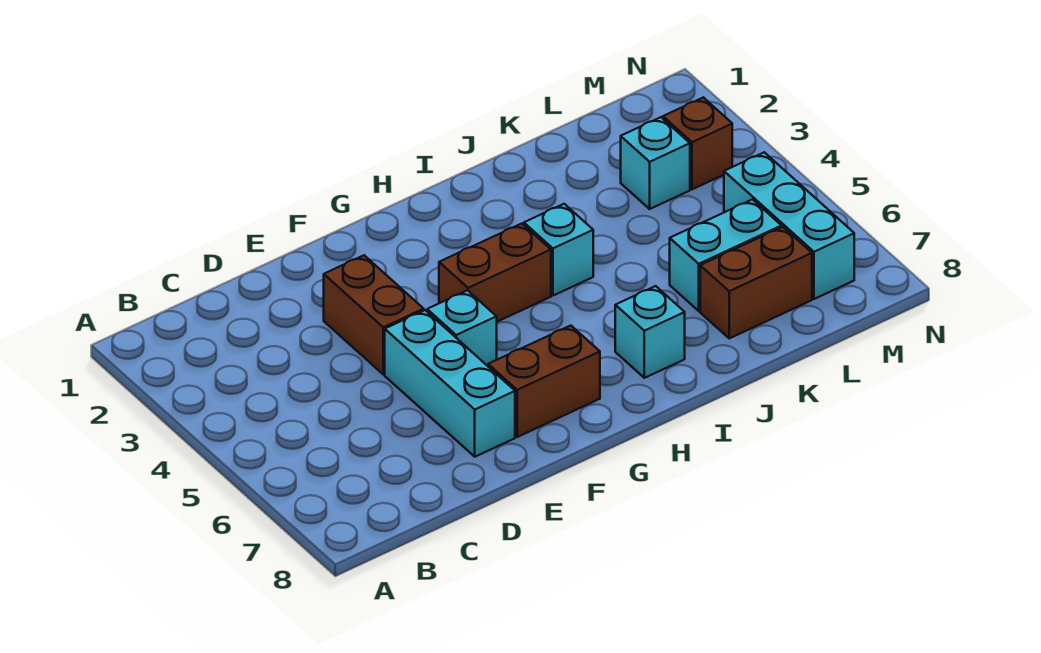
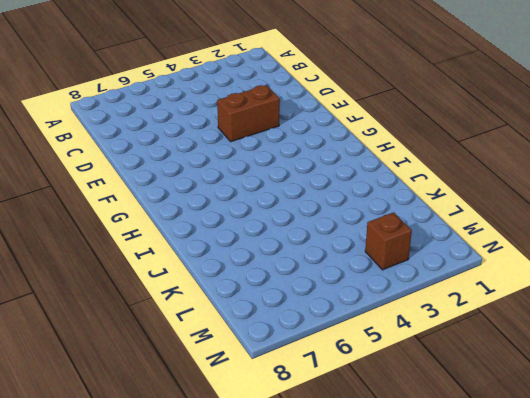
none -> cyan 1x3 brick [385,310,515,457]
none -> cyan 1x1 brick [427,290,497,366]
none -> brown 1x2 brick [488,326,600,437]

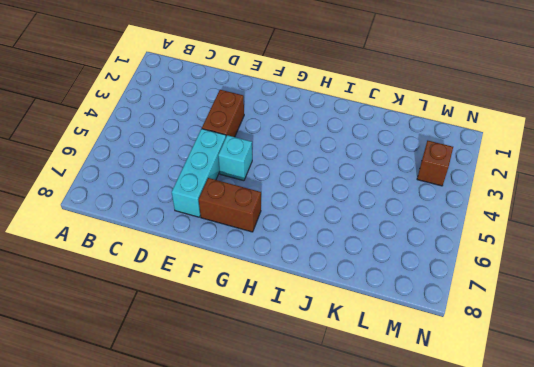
none -> brown 1x2 brick [439,224,551,322]
none -> cyan 1x1 brick [524,204,593,296]
none -> cyan 1x1 brick [615,286,685,378]

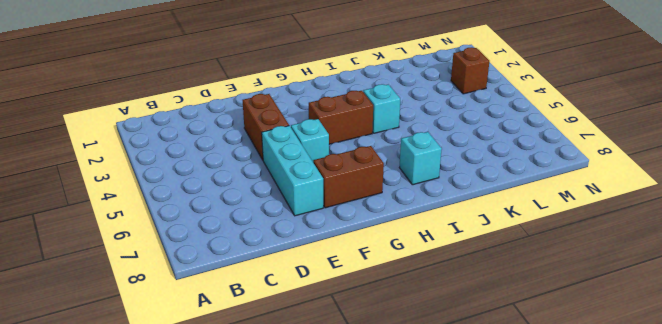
none -> cyan 1x2 brick [670,199,781,311]
none -> brown 1x2 brick [700,227,812,338]
none -> cyan 1x1 brick [621,117,690,209]

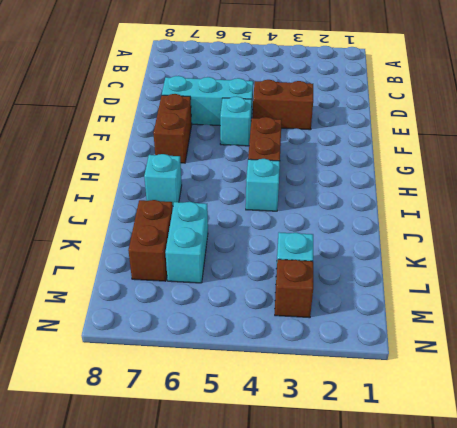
none -> cyan 1x3 brick [724,152,854,299]

